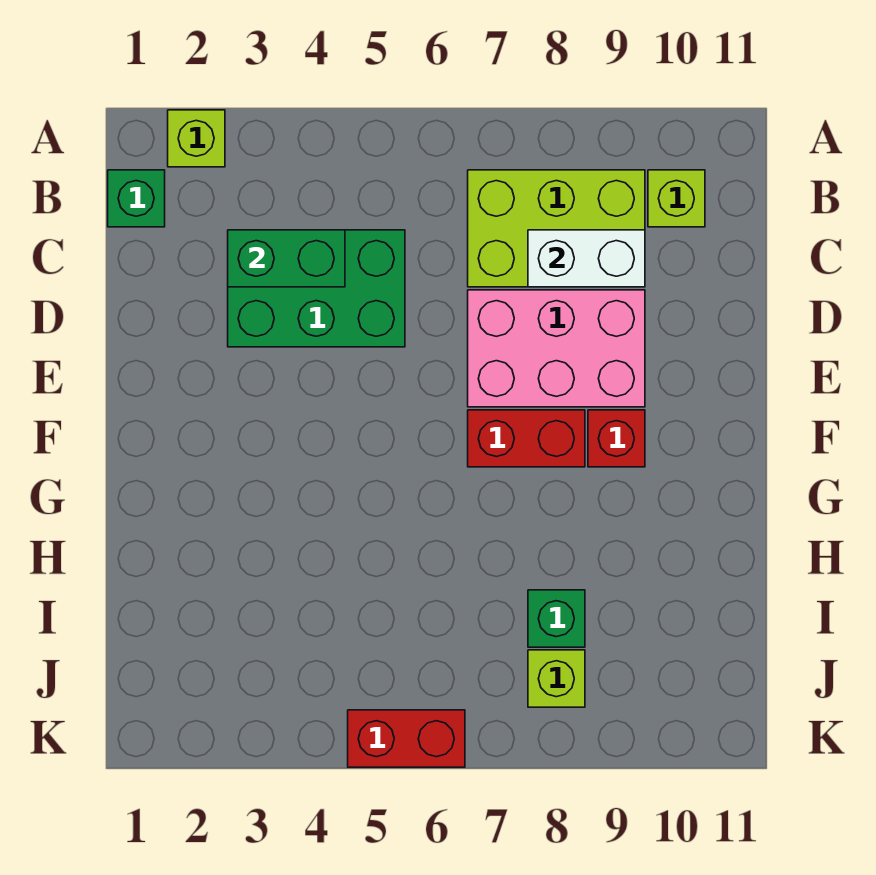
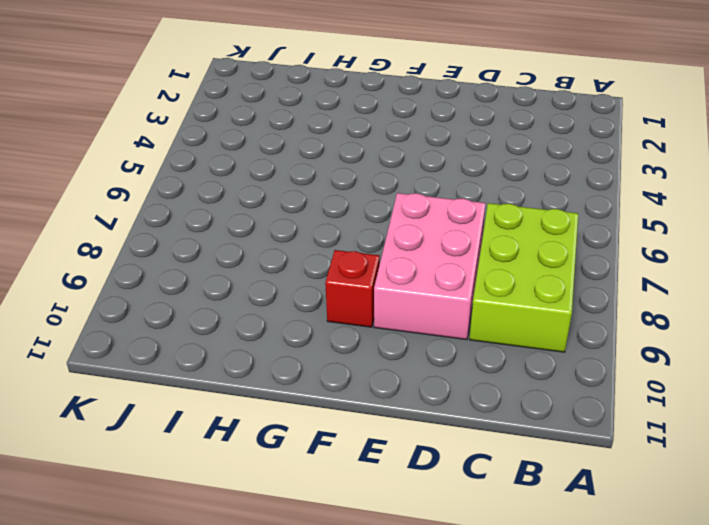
none -> lime 1x1 brick [168,110,225,167]
none -> green 1x1 brick [108,170,165,227]
none -> lime 1x1 brick [648,170,705,227]

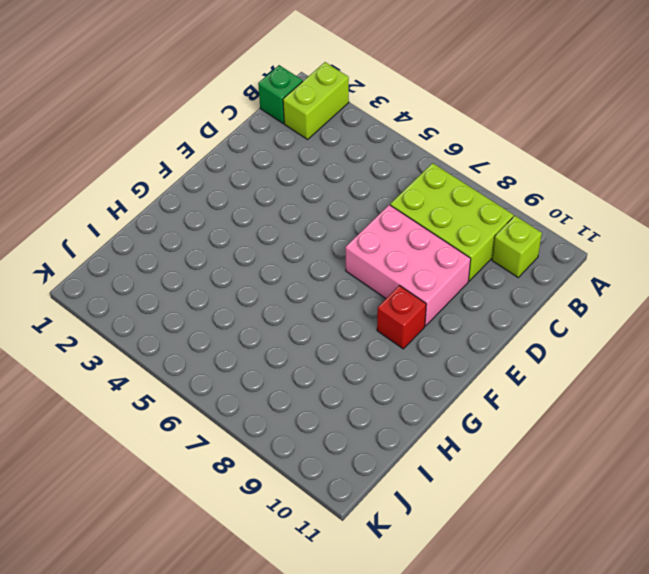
lime 1x2 brick [283,62,349,139] -> lime 1x1 brick [168,110,225,167]
none -> green 2x3 brick [228,230,405,347]
none -> red 1x2 brick [468,410,585,467]
none -> green 1x1 brick [528,590,585,647]

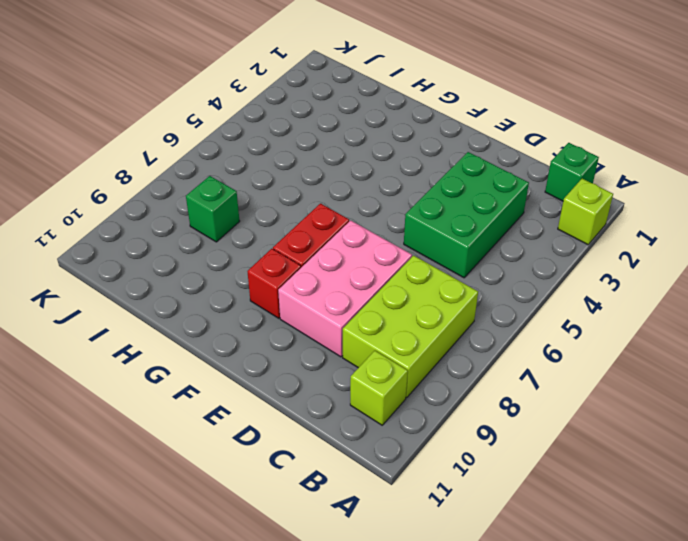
none -> lime 1x1 brick [528,650,585,707]
none -> red 1x2 brick [348,710,465,767]
none -> green 1x2 brick [228,230,345,287]

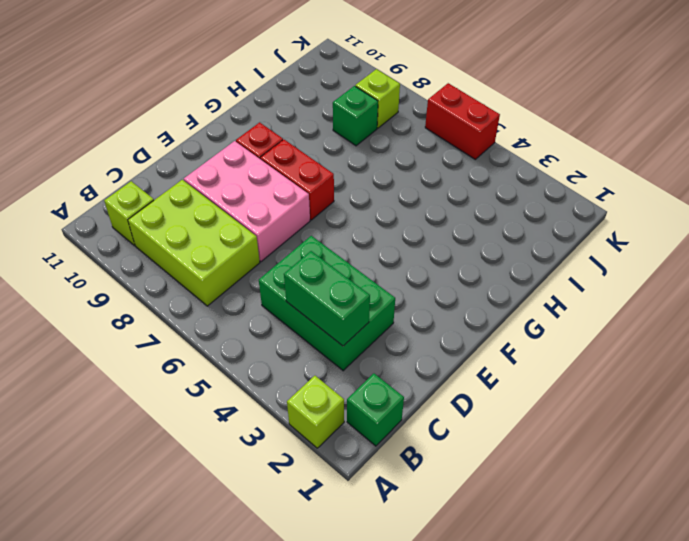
none -> white 1x2 brick [528,230,645,287]

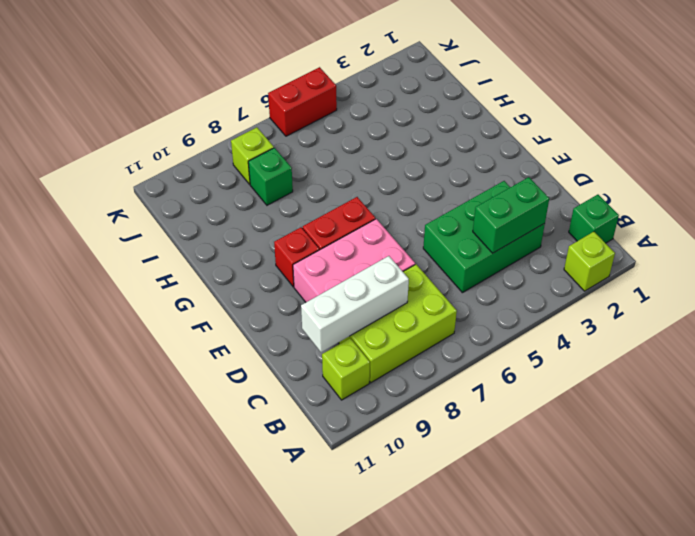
white 1x3 brick [301,256,409,352] -> white 1x2 brick [528,230,645,287]

